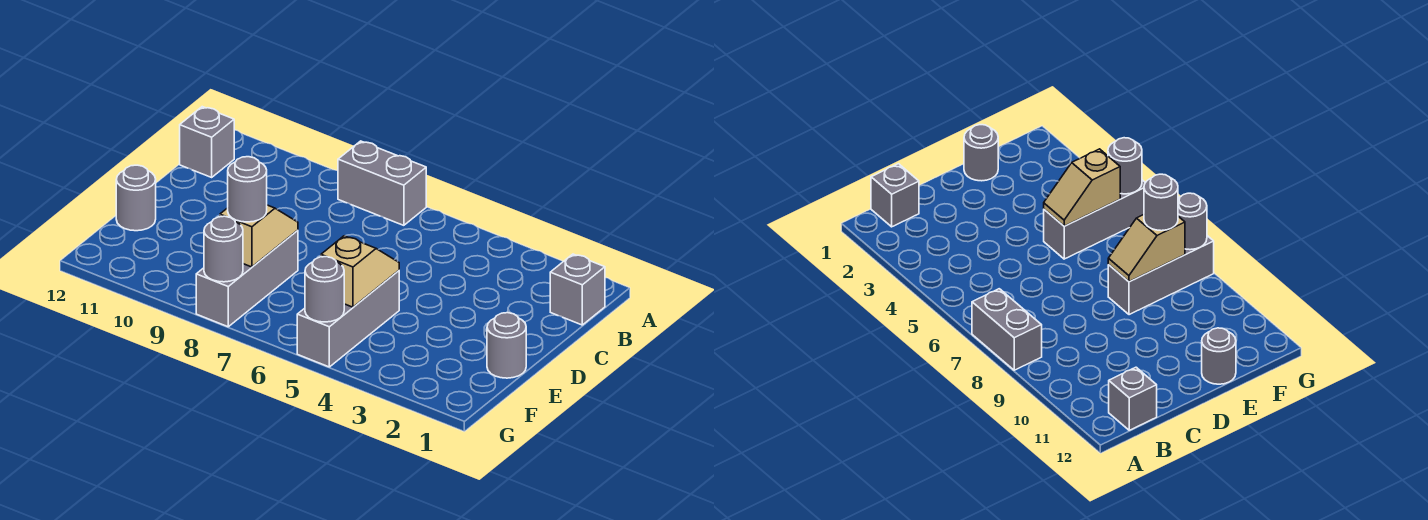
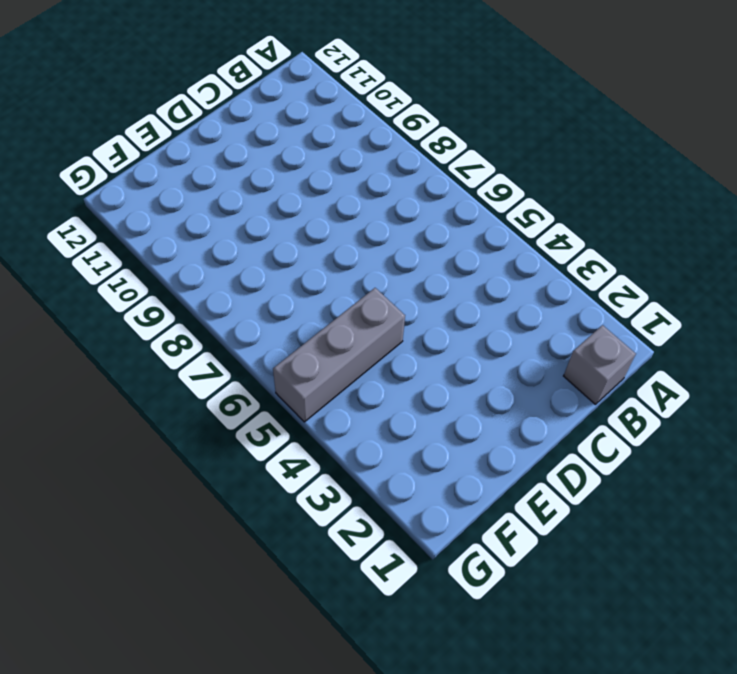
none -> grey 1x2 brick [338,141,426,225]
none -> grey 1x1 brick [180,107,234,177]
none -> grey 1x1 round brick [487,313,526,378]

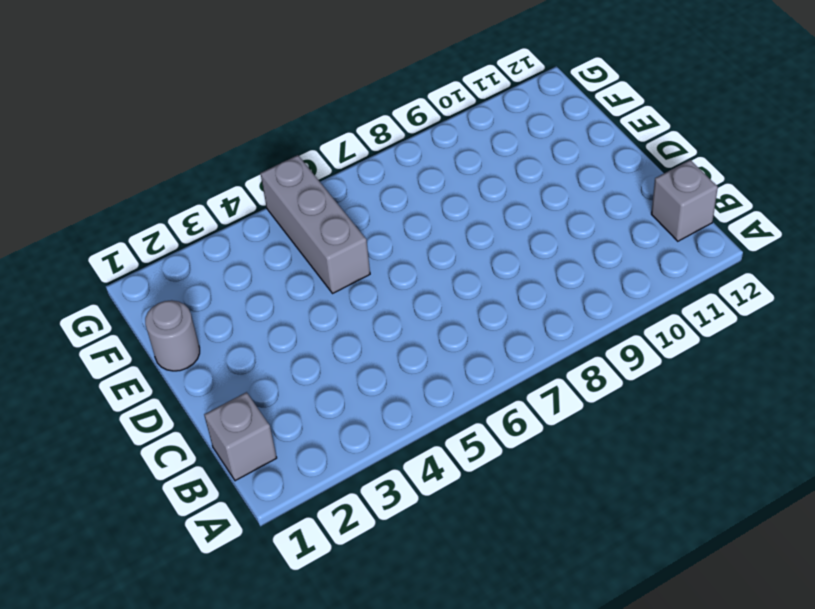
none -> grey 1x2 brick [338,141,426,225]
none -> grey 1x3 brick [196,230,298,327]
none -> grey 1x1 round brick [116,165,156,231]

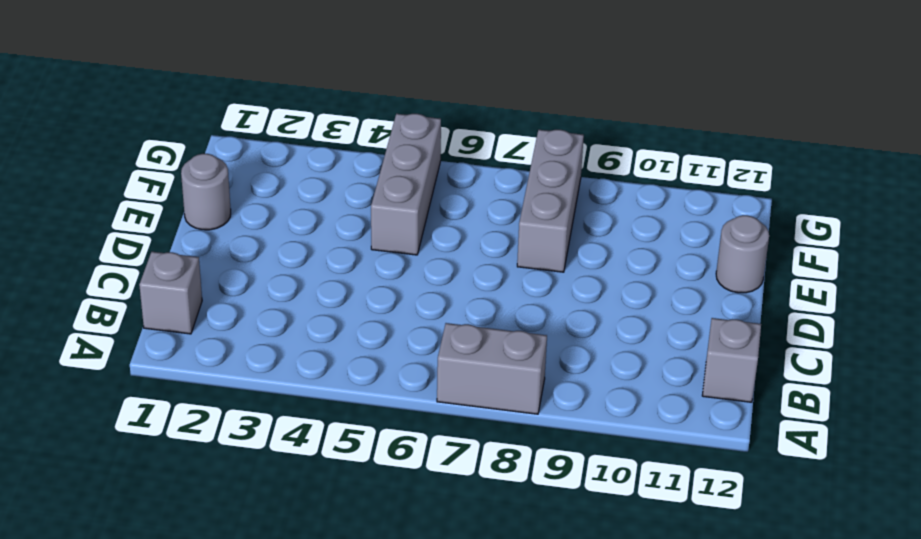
none -> tan 1x2 slope [321,236,399,307]
none -> tan 1x2 slope [220,205,298,267]
none -> grey 1x1 round brick [305,257,344,322]

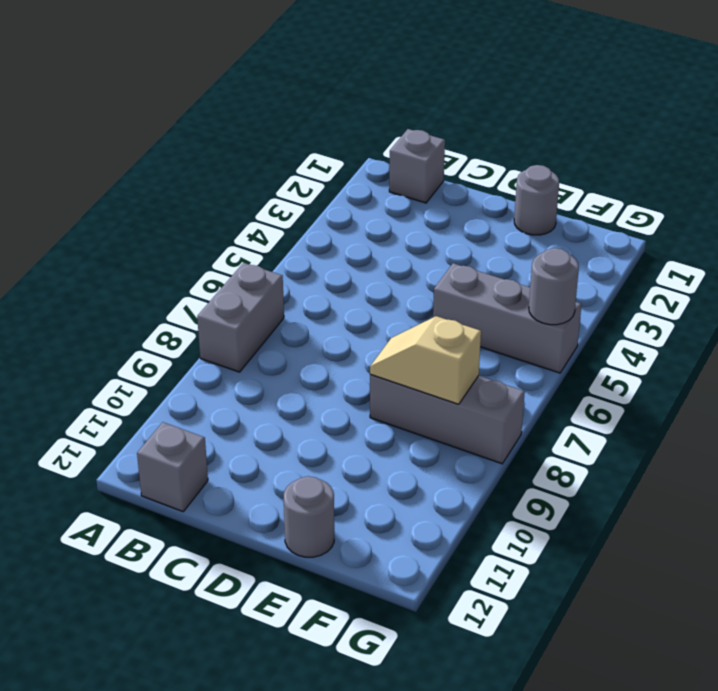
none -> tan 1x2 slope [321,236,399,307]
none -> grey 1x1 round brick [204,216,243,282]
none -> grey 1x1 round brick [228,157,267,222]

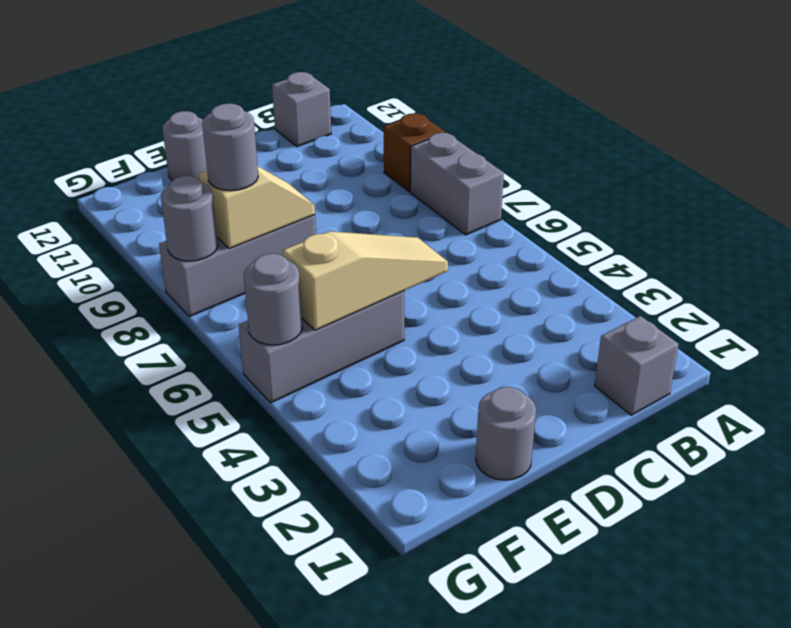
brown 1x1 brick [384,113,445,192] -> none
tan 1x3 slope [283,231,448,330] -> tan 1x2 slope [321,236,399,307]

